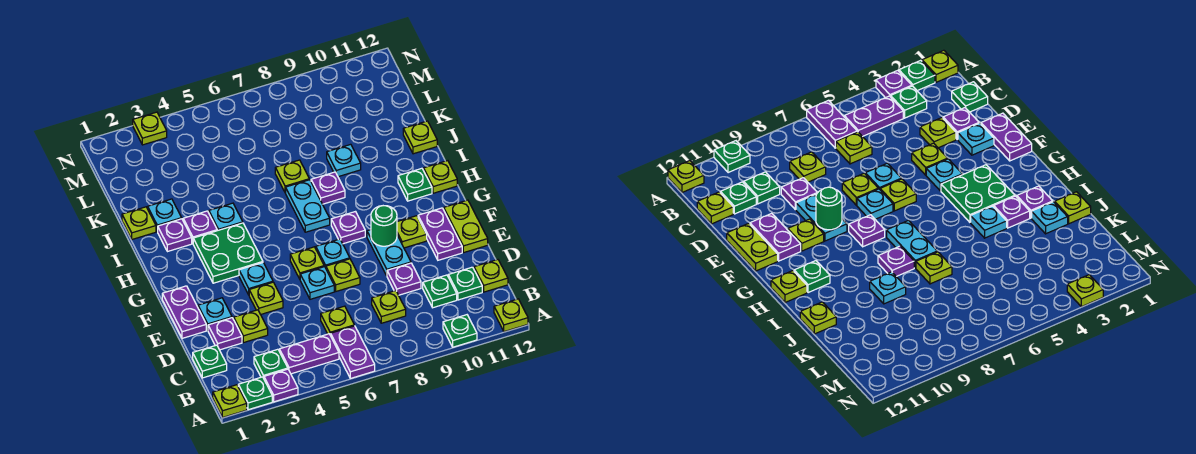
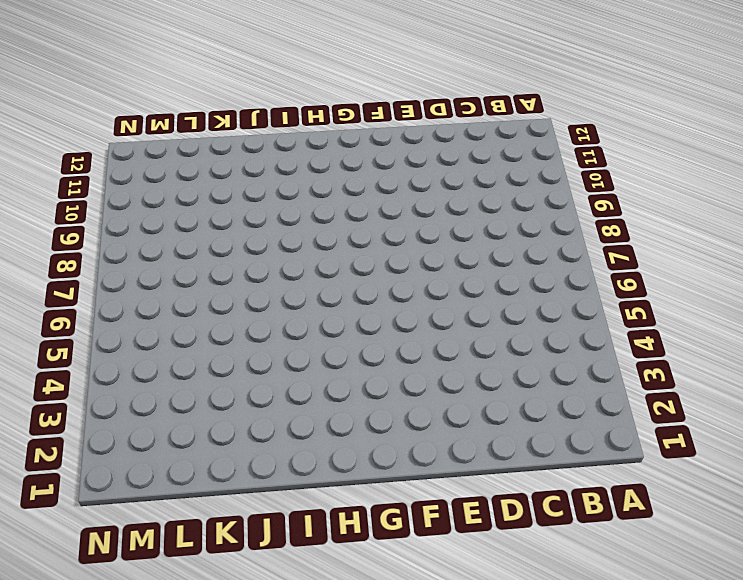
none -> lime 1x1 plate [213,385,247,417]
none -> green 1x1 plate [238,377,272,410]
none -> purple 1x1 plate [264,369,298,402]
none -> purple 1x2 plate [331,326,375,378]

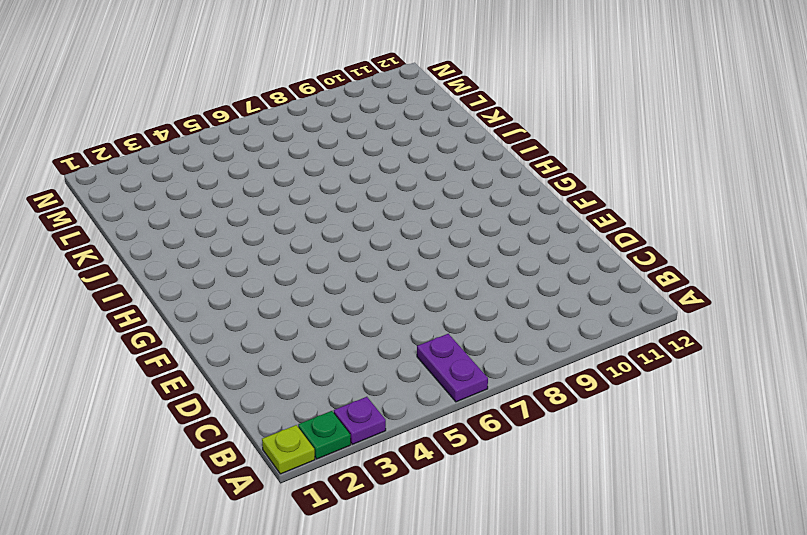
none -> green 1x1 plate [443,315,477,347]
none -> lime 1x1 plate [494,299,528,332]
none -> green 1x1 plate [254,349,288,378]
none -> purple 1x2 plate [279,334,339,374]

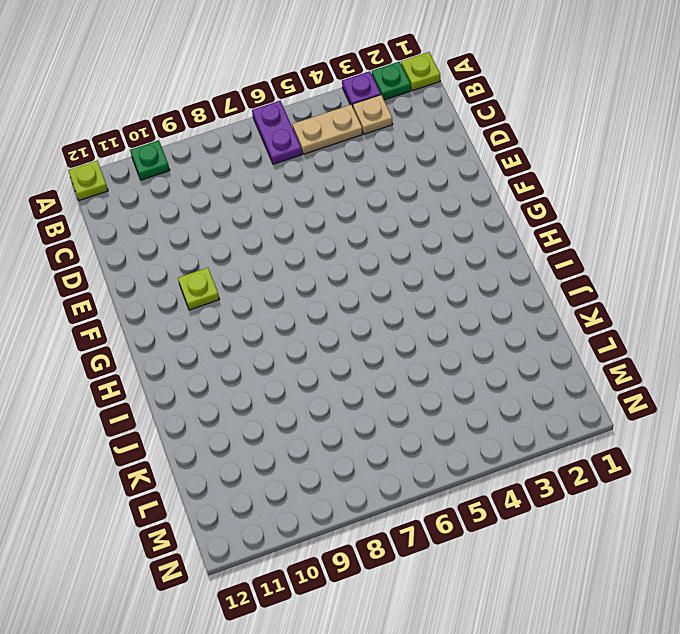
tan 1x1 plate [353,95,393,134] -> green 1x1 plate [254,349,288,378]
tan 1x2 plate [293,105,363,154] -> purple 1x2 plate [279,334,339,374]
none -> green 1x1 plate [193,345,227,378]
none -> lime 1x1 plate [321,306,354,336]
none -> lime 1x1 plate [372,291,406,323]
none -> green 1x1 plate [423,275,457,308]

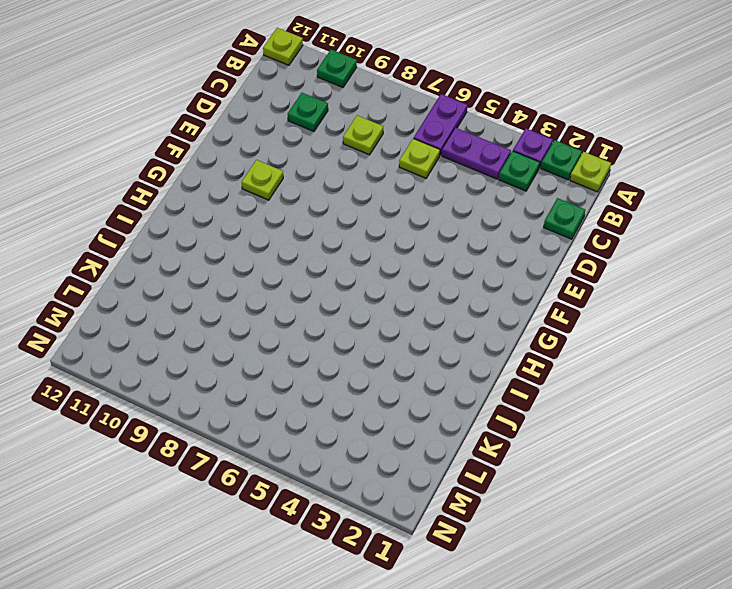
none -> green 1x1 plate [448,267,482,300]
none -> lime 1x1 plate [474,260,508,292]
none -> purple 1x1 plate [208,318,242,350]
none -> lime 1x1 plate [234,310,268,343]

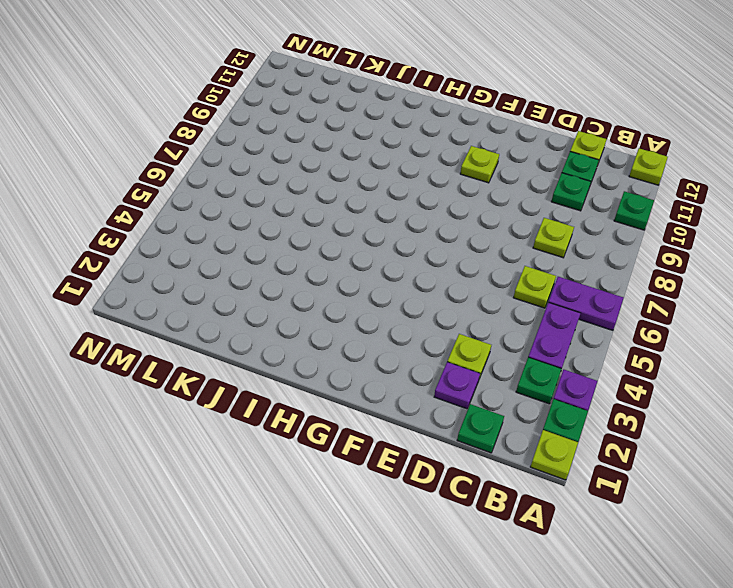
none -> purple 1x1 plate [387,263,421,295]
none -> purple 1x2 plate [162,286,206,338]
none -> cyan 1x1 plate [198,298,232,330]
none -> lime 1x1 plate [249,282,283,315]

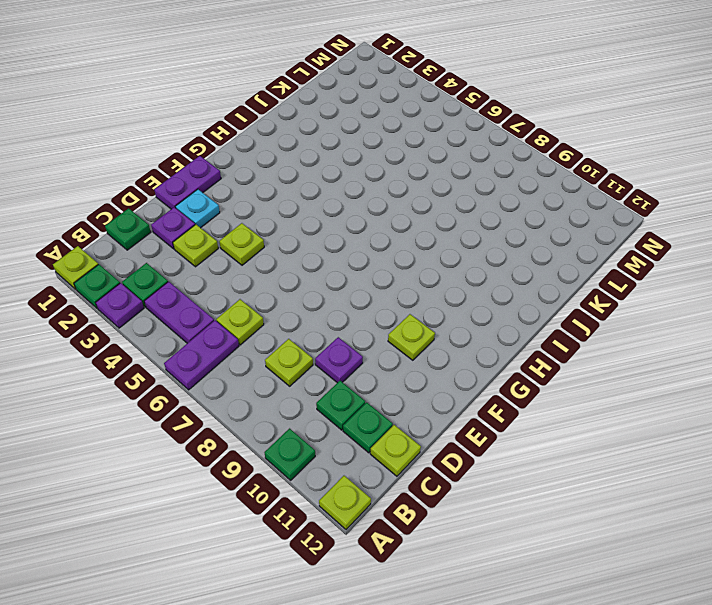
none -> cyan 1x1 plate [300,267,334,299]
none -> lime 1x1 plate [326,259,360,291]
none -> cyan 1x2 plate [367,230,411,276]
none -> purple 1x2 plate [418,208,462,260]

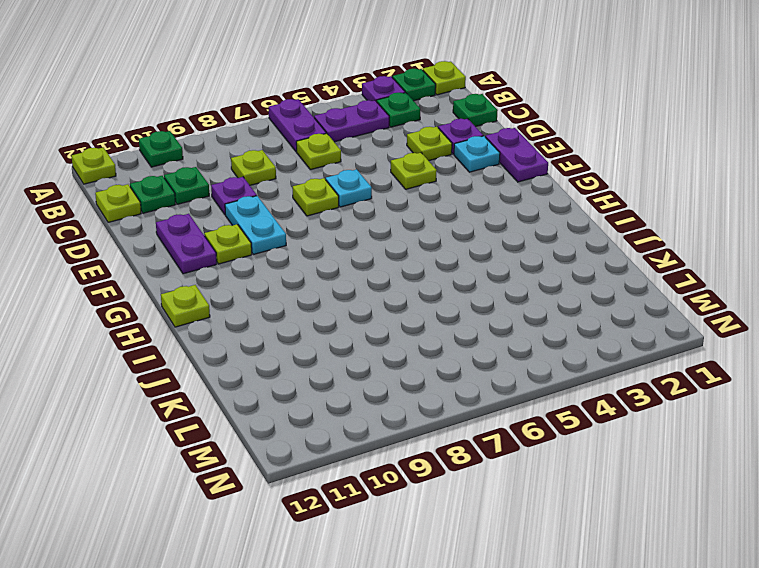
none -> lime 1x2 plate [444,200,488,253]
none -> cyan 1x1 plate [239,263,273,295]
none -> lime 1x1 plate [290,247,324,279]
none -> cyan 1x1 plate [316,239,350,268]

